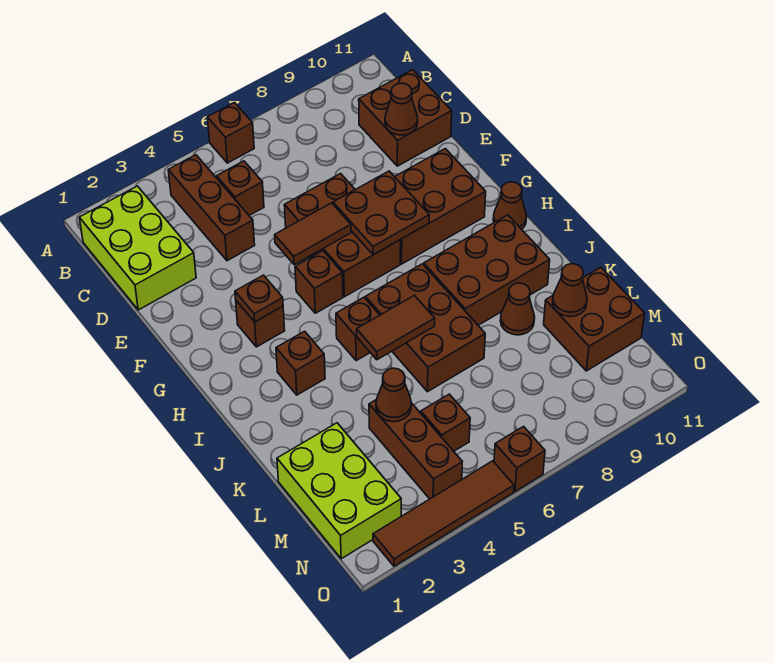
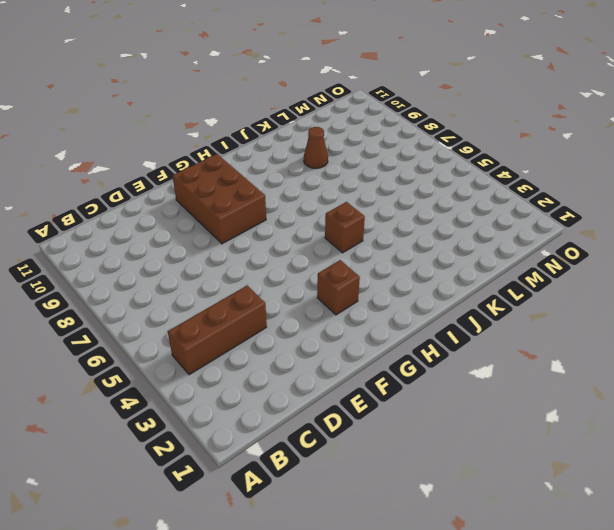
none -> brown 1x1 brick [207,103,254,163]
none -> lime 2x3 brick [79,186,196,310]
none -> brown 1x1 brick [217,161,264,215]

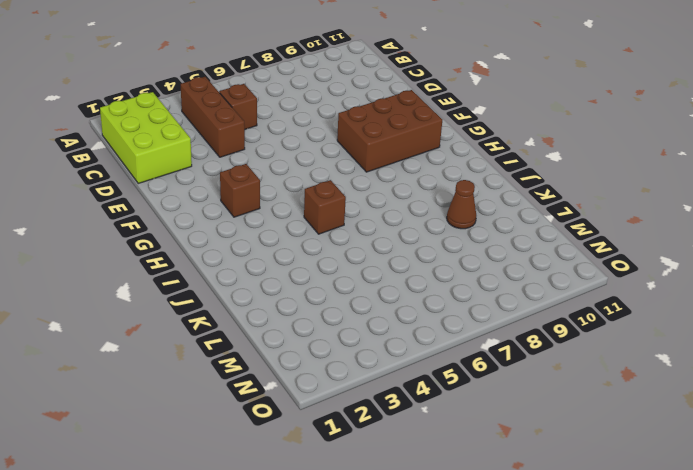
none -> brown 1x1 brick [207,103,254,163]
none -> brown 2x2 brick [359,70,452,166]
none -> brown 2x3 brick [284,174,401,297]

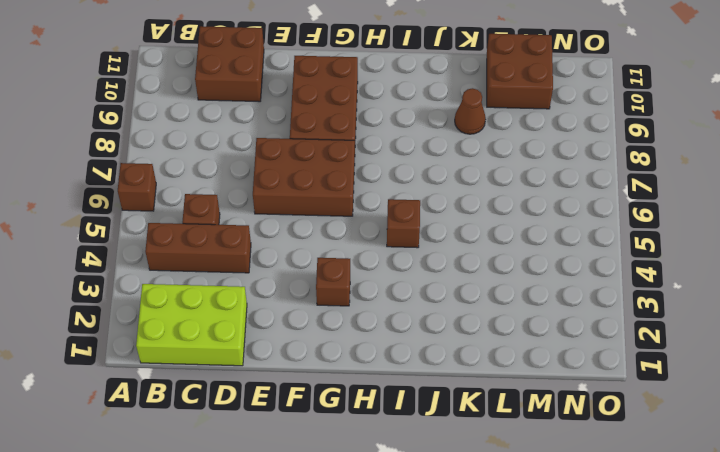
none -> brown 1x1 brick [295,251,343,313]
none -> brown 1x1 cone [493,182,527,229]
none -> brown 1x1 brick [276,331,325,395]

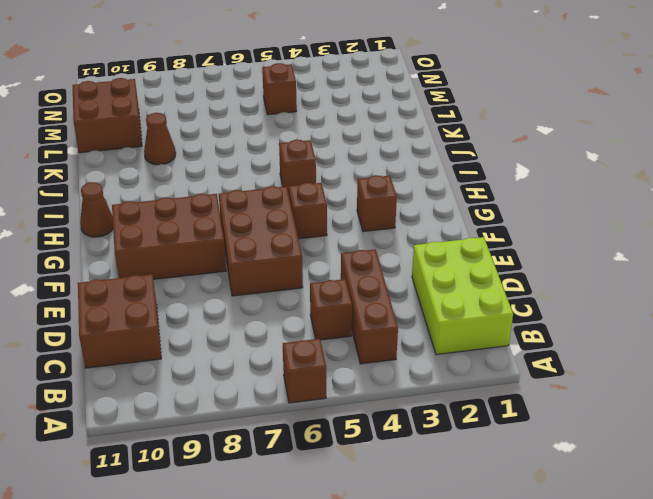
none -> brown 1x1 brick [276,331,325,395]
none -> brown 2x3 brick [365,264,485,392]
none -> brown 2x3 brick [424,215,550,325]

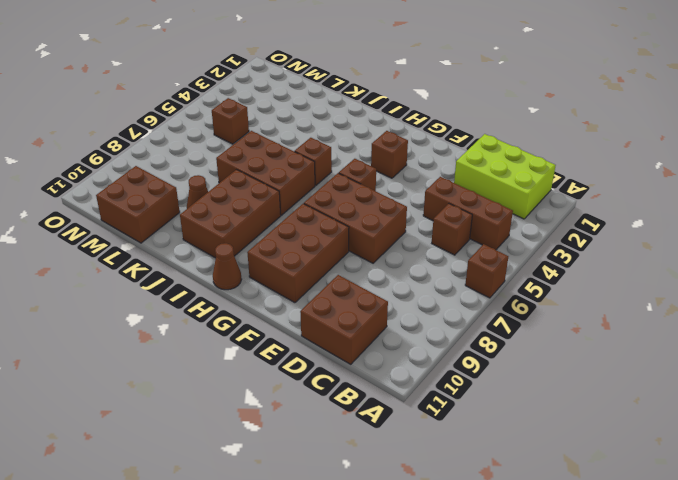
none -> brown 1x1 brick [276,331,325,395]
none -> lime 2x3 brick [277,423,401,559]
none -> brown 1x3 brick [369,399,462,499]

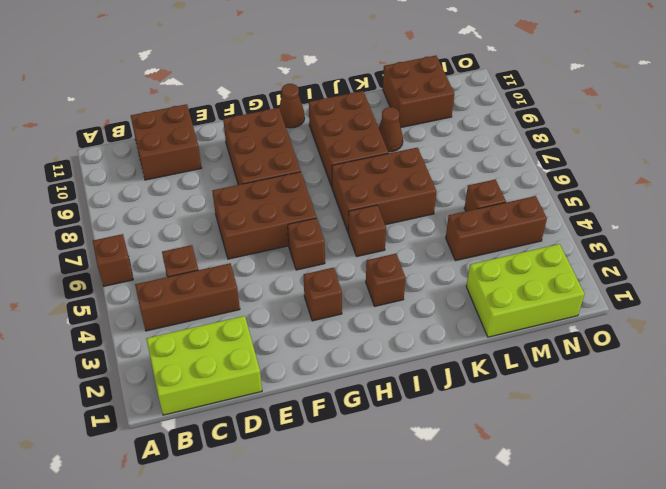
none -> brown 1x4 tile [373,461,514,566]
none -> brown 1x1 brick [494,427,545,492]
none -> brown 1x1 cone [385,83,418,135]

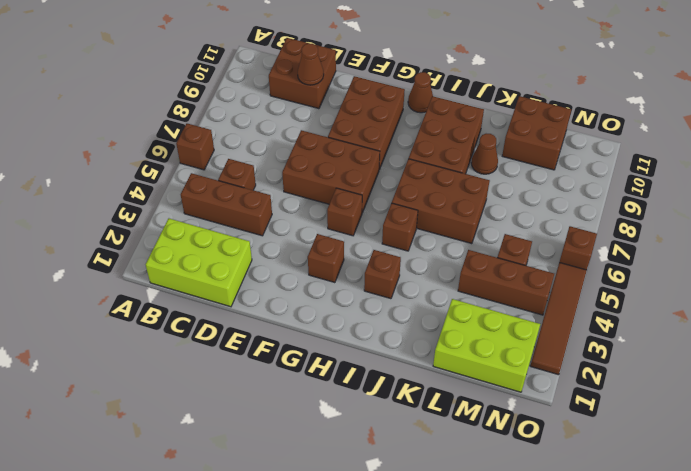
none -> brown 1x2 tile [275,203,351,265]
none -> brown 2x2 plate [333,171,429,255]
none -> brown 1x1 plate [235,275,283,322]

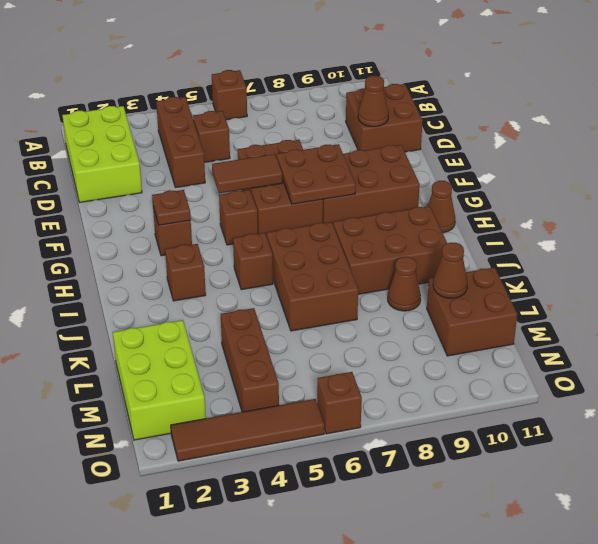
none -> brown 1x1 brick [421,394,470,451]
none -> brown 1x2 tile [357,295,435,360]
none -> brown 1x1 cone [376,368,411,422]

